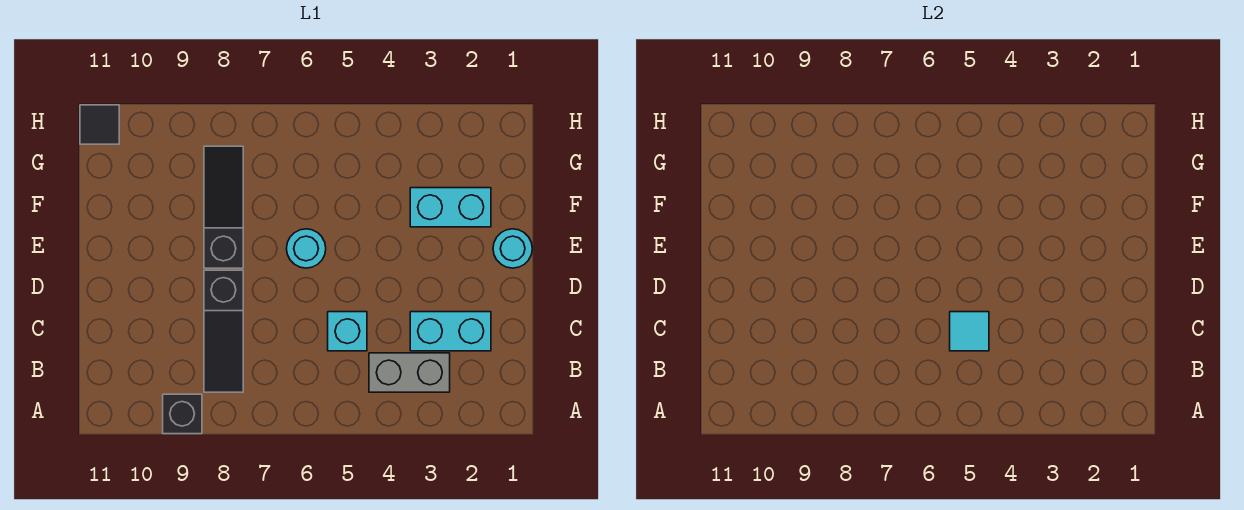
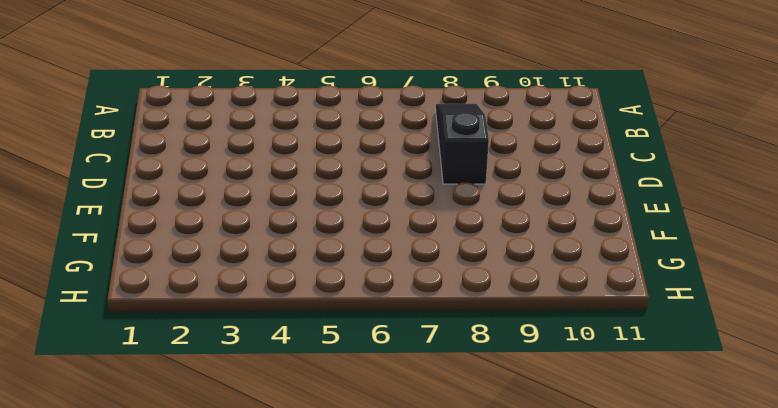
none -> black 1x1 brick [163,394,202,434]
none -> grey 1x2 brick [369,353,450,392]

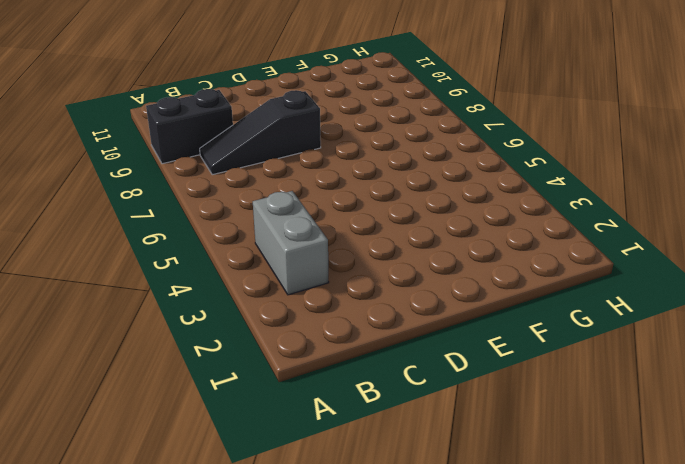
black 1x2 brick [146,89,233,164] -> black 1x1 brick [163,394,202,434]
none -> cyan 1x2 brick [410,312,491,351]
none -> cyan 1x1 brick [328,312,367,351]

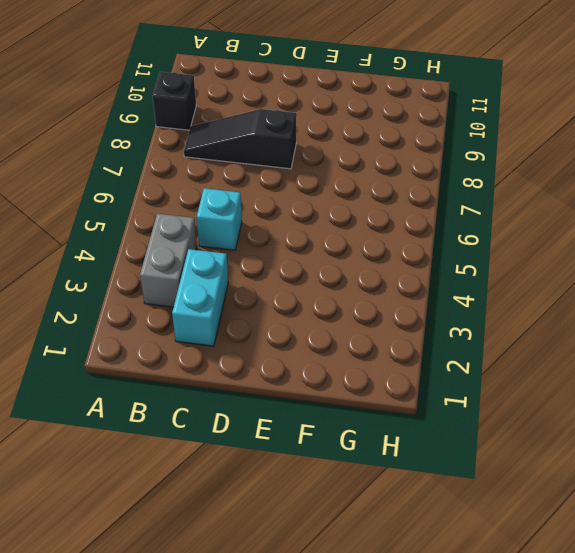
none -> cyan 1x1 round brick [493,229,532,268]
none -> cyan 1x1 round brick [287,229,326,268]

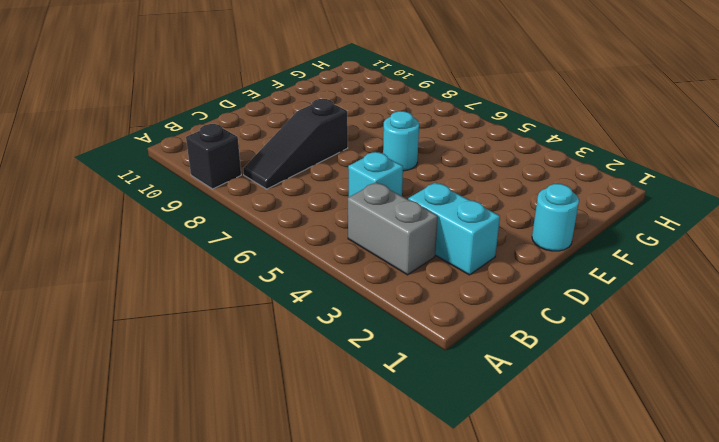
none -> black 1x3 slope [204,146,243,268]
none -> cyan 1x2 brick [410,188,491,227]

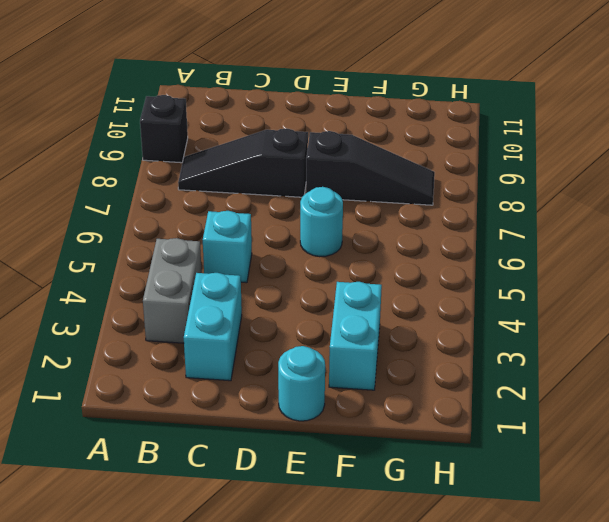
none -> black 1x1 tile [80,105,119,144]
none -> cyan 1x1 tile [950,312,989,351]

